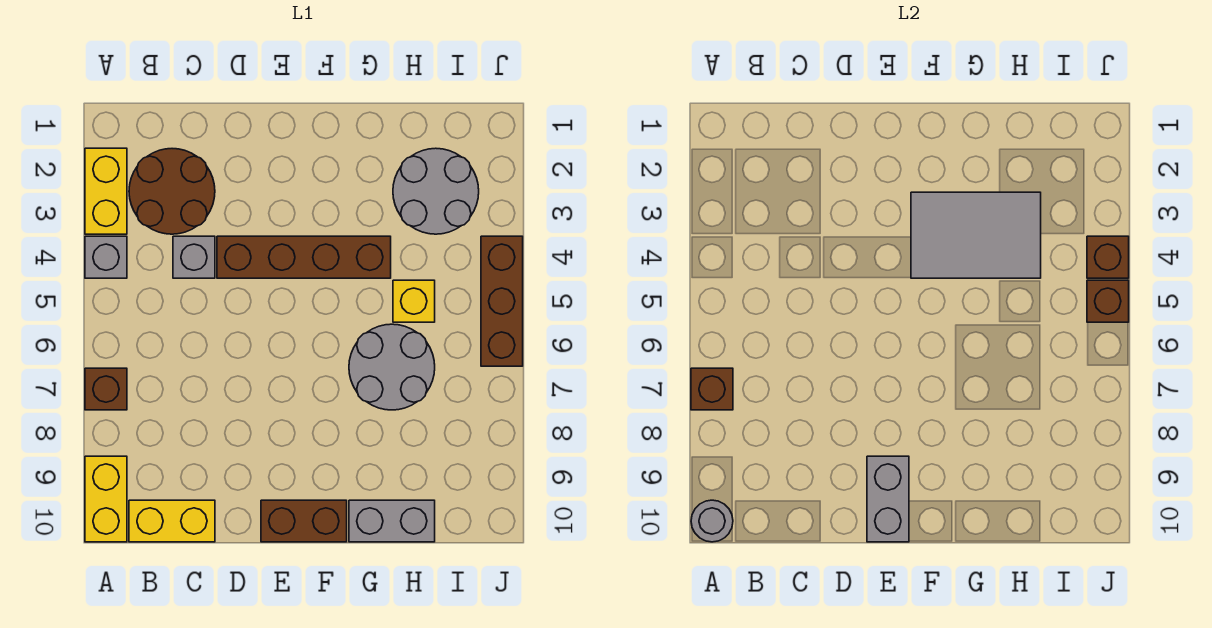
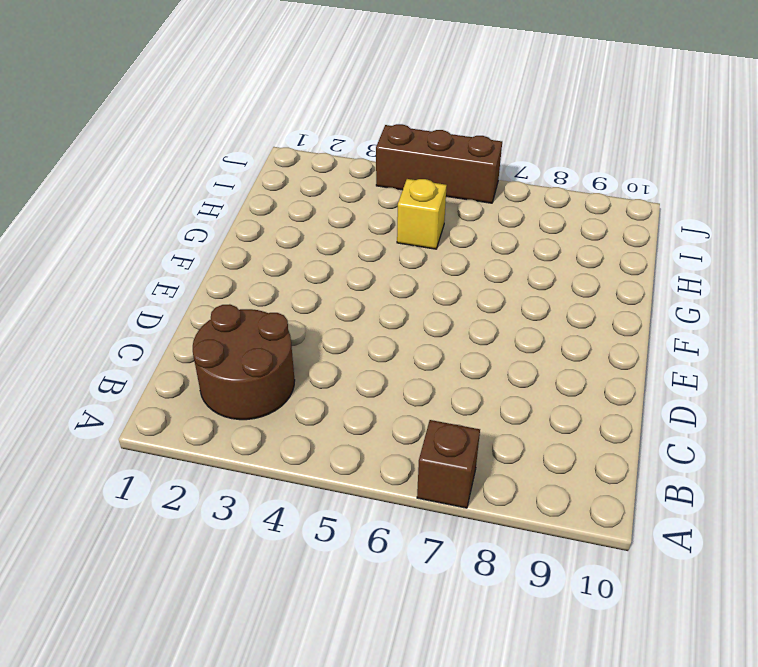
none -> yellow 1x2 brick [85,148,127,234]
none -> grey 1x1 brick [85,236,127,278]
none -> yellow 1x2 brick [85,456,127,542]

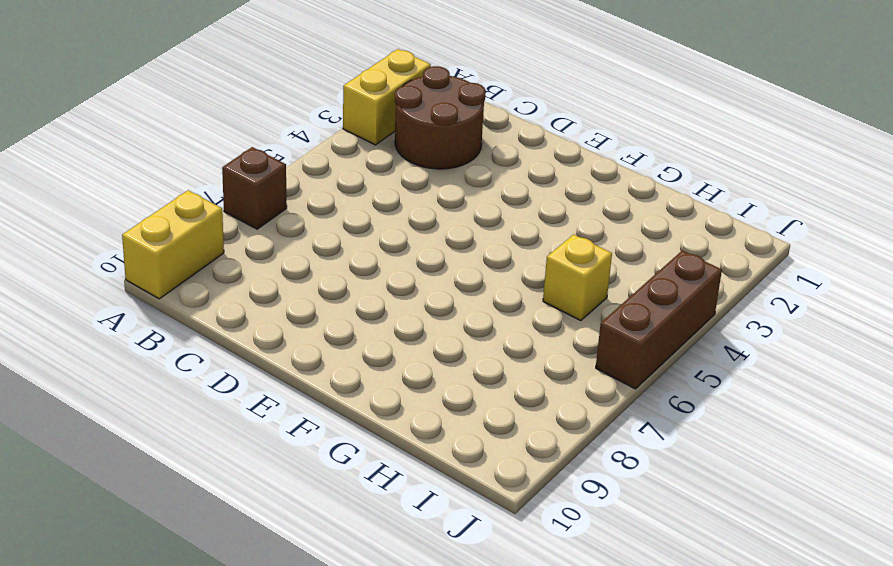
none -> grey 1x1 brick [85,236,127,278]
none -> yellow 1x2 brick [129,500,215,542]
none -> grey 1x1 brick [173,236,215,278]

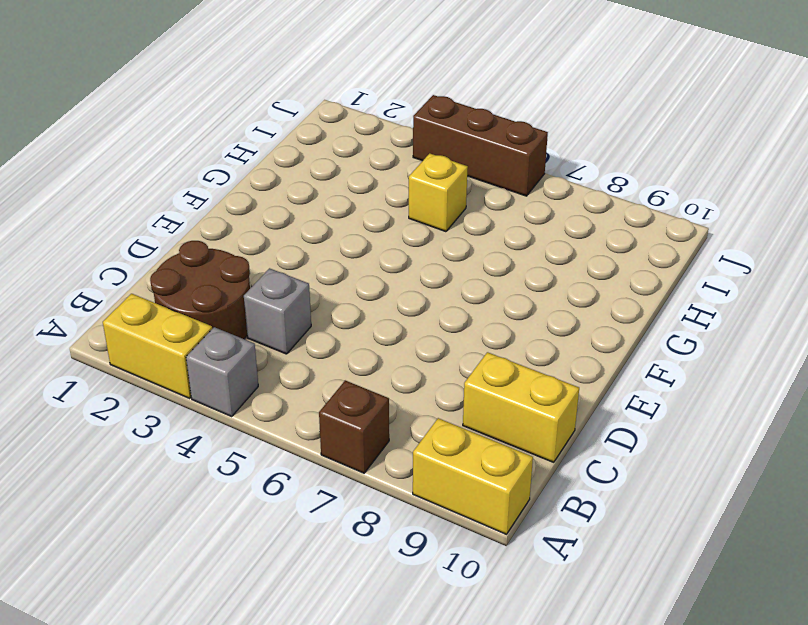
yellow 1x2 brick [463,352,579,462] -> yellow 1x2 brick turned to [129,500,215,542]
none -> brown 1x4 brick [217,236,391,278]
none -> brown 1x2 brick [261,500,347,542]
none -> grey 2x2 round brick [349,324,435,410]

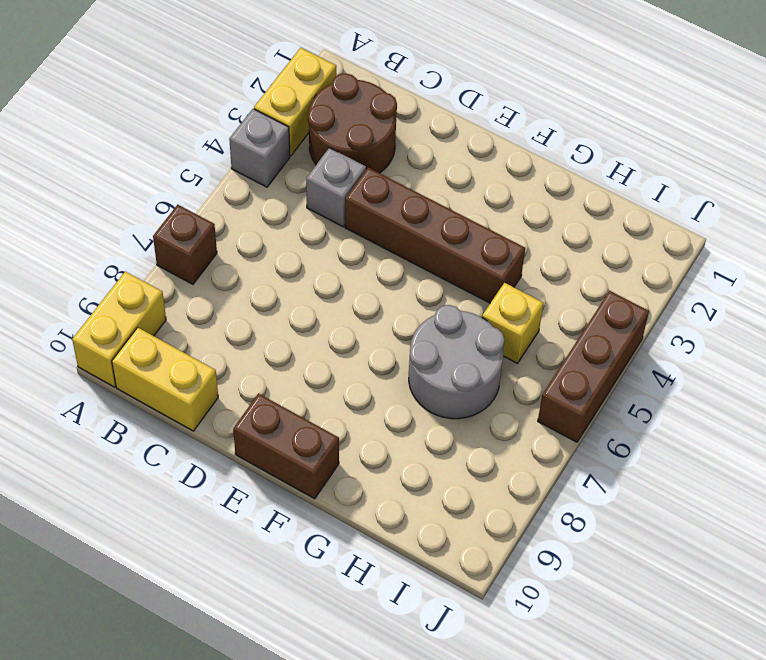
none -> grey 1x2 brick [349,500,435,542]
none -> grey 2x2 round brick [393,148,479,234]
none -> brown 1x1 brick [691,368,733,410]

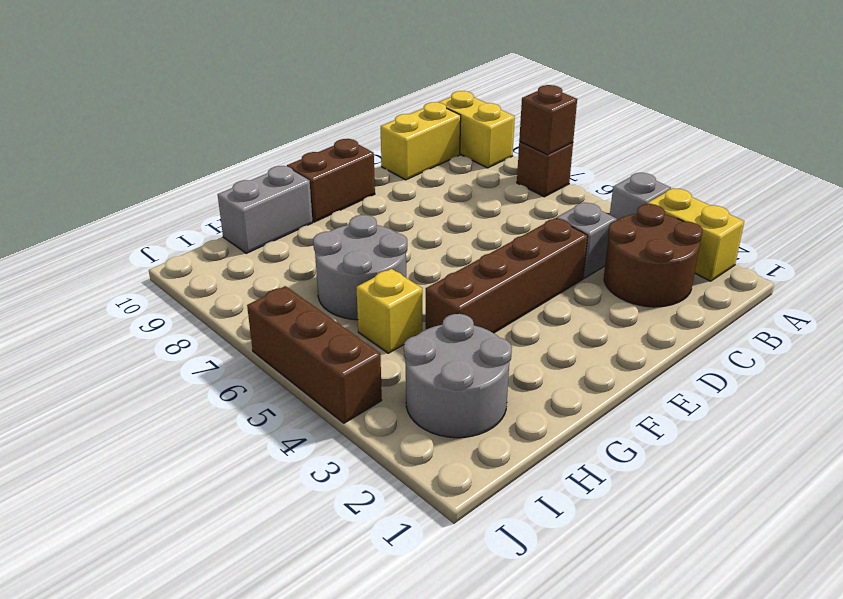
none -> grey 1x1 round brick [691,500,733,542]
none -> grey 1x2 brick [867,456,909,542]
none -> grey 2x3 tile [911,192,1041,278]

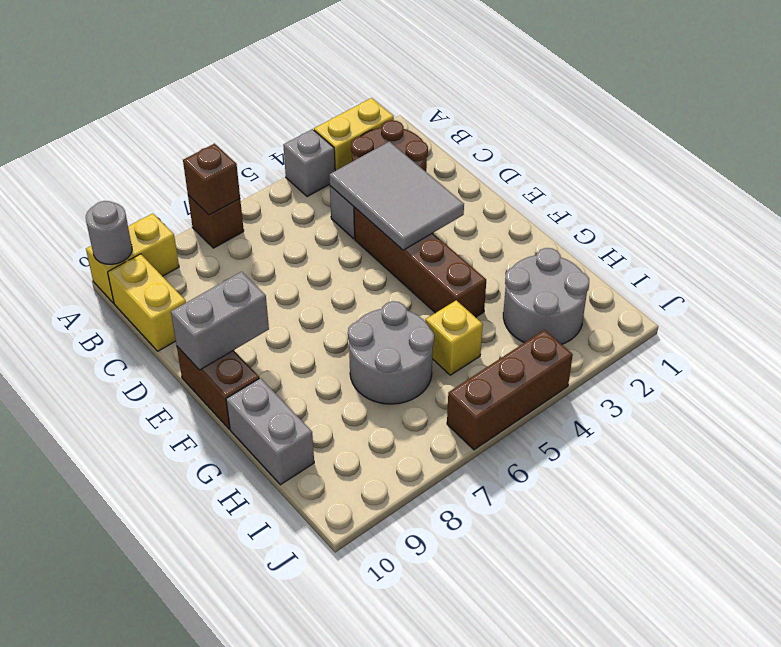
grey 2x3 tile [329,141,464,250] -> grey 2x3 tile moved to [911,192,1041,278]
none -> brown 1x1 brick [1087,236,1129,278]
none -> brown 1x1 brick [1087,280,1129,322]

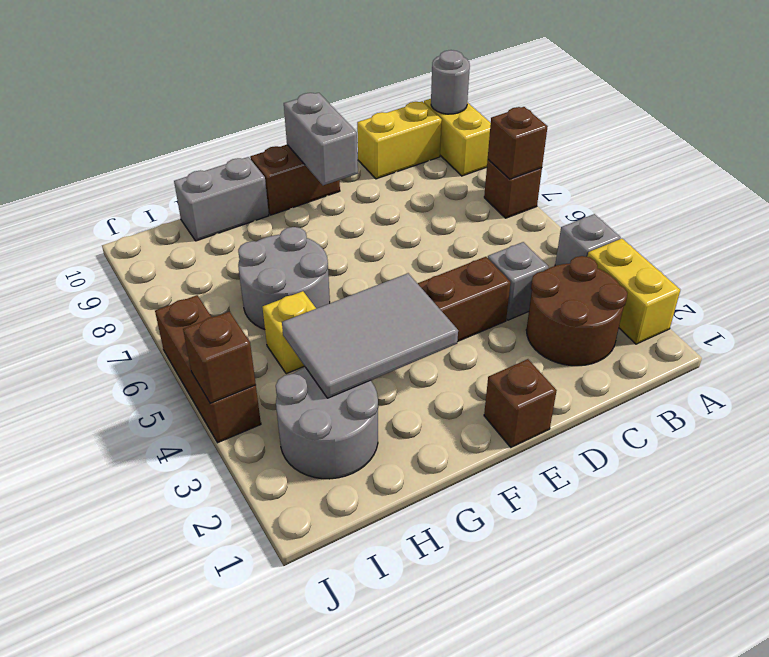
brown 1x1 brick [484,359,557,447] -> brown 1x1 brick moved to [1087,280,1129,322]

